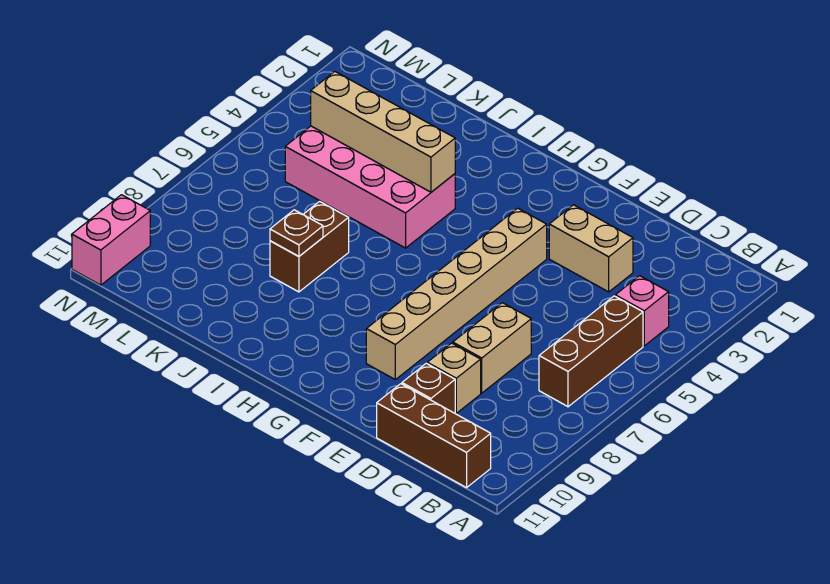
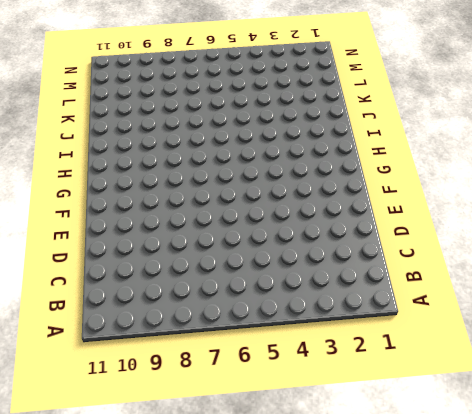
none -> pink 1x1 brick [615,276,669,346]
none -> brown 1x3 brick [539,296,643,407]
none -> brown 1x3 brick [377,384,491,488]

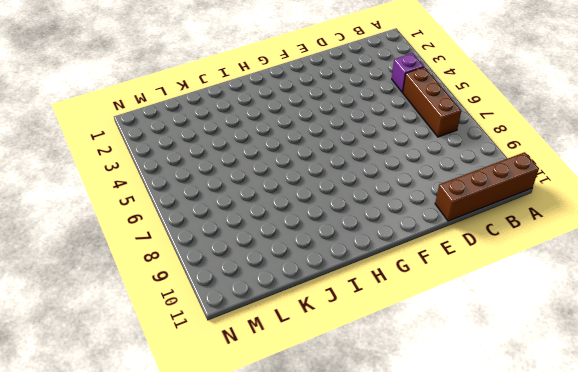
brown 1x4 brick [435,152,539,221] -> brown 1x3 brick [377,384,491,488]
purple 1x1 brick [392,53,424,92] -> pink 1x1 brick [615,276,669,346]
none -> tan 1x2 brick [549,205,633,292]
none -> tan 1x2 brick [453,303,531,393]
none -> tan 1x1 brick [427,343,481,413]

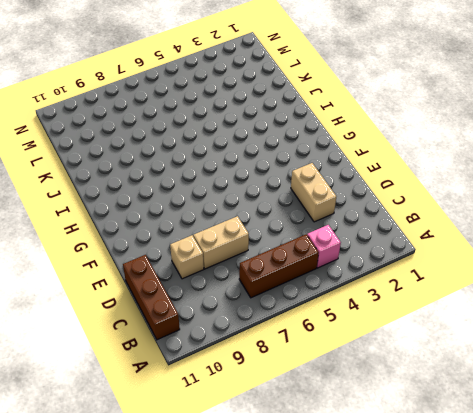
none -> brown 1x1 brick [402,363,455,413]
none -> tan 1x6 brick [366,208,547,380]
none -> pink 2x4 brick [285,126,455,248]

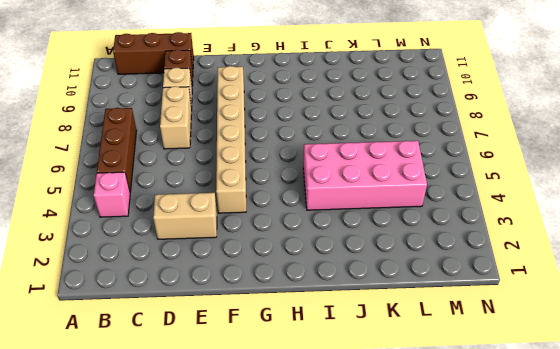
none -> brown 1x2 brick [270,202,349,292]
none -> pink 1x2 brick [72,195,150,285]
none -> tan 1x4 brick [311,72,455,192]

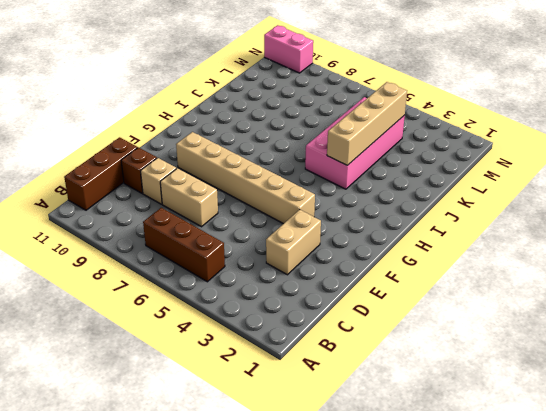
none -> pink 1x1 brick [615,276,669,346]
none -> brown 1x2 brick [270,202,349,292]
none -> brown 1x1 plate [270,210,323,256]

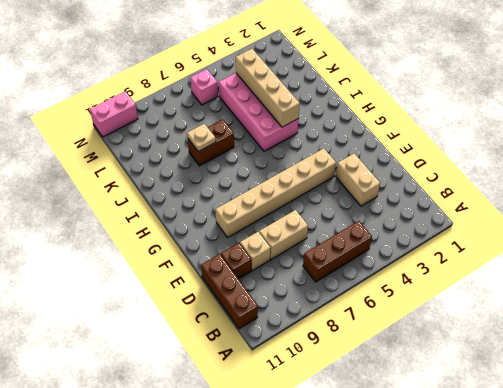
tan 1x1 plate [187,124,216,151] -> brown 1x1 plate [270,210,323,256]
pink 1x1 brick [190,69,218,105] -> pink 1x1 brick moved to [615,276,669,346]

